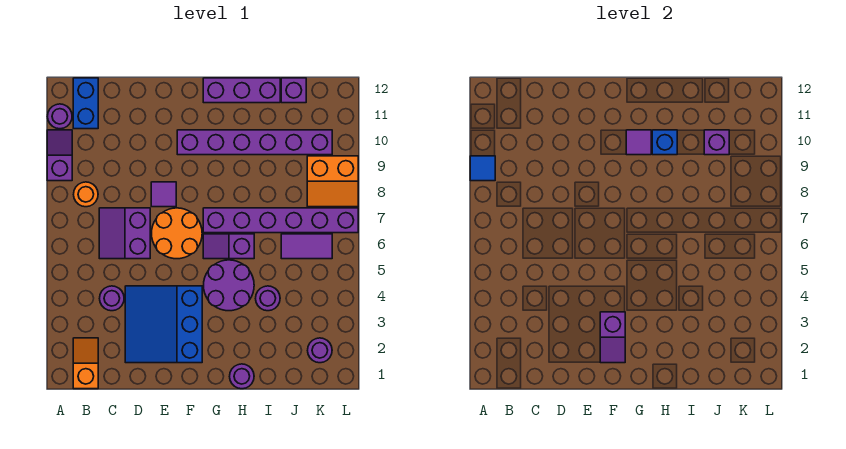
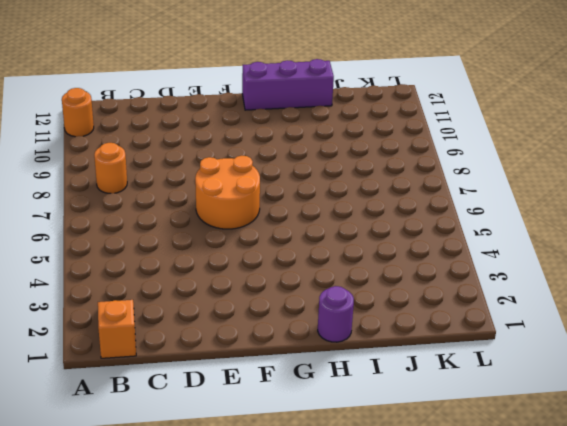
orange 1x1 round brick [62,88,94,137] -> purple 1x1 round brick [48,104,72,129]
none -> purple 1x2 slope [47,130,72,181]
none -> blue 1x2 brick [73,78,98,129]
none -> purple 1x1 round brick [100,286,124,311]

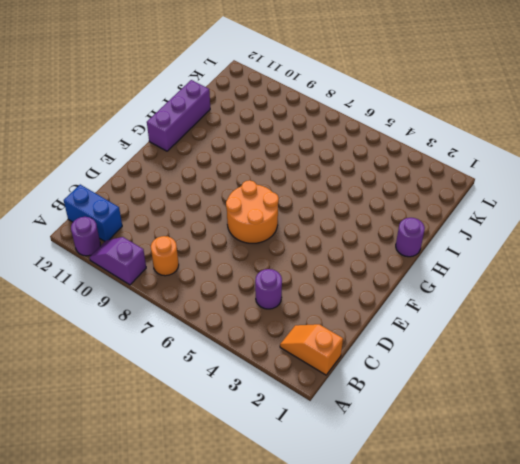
none -> purple 2x2 slope [99,208,150,259]
none -> blue 3x3 slope [125,286,202,363]
none -> purple 1x1 tile [151,182,176,207]

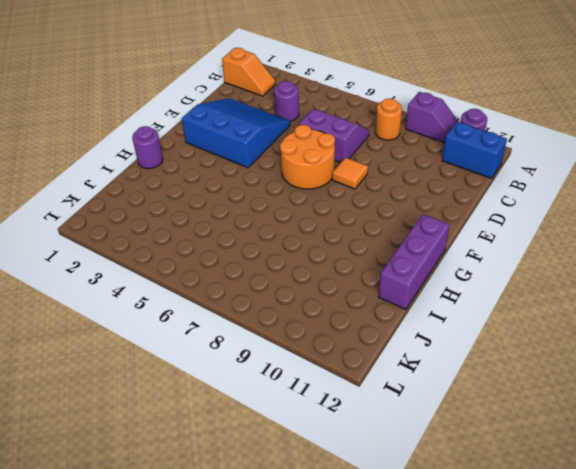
orange 1x1 tile [332,158,368,189] -> purple 1x1 tile [151,182,176,207]
none -> purple 1x6 brick [177,130,332,155]
none -> purple 2x2 round brick [204,260,254,311]
none -> purple 1x2 slope [203,234,254,259]

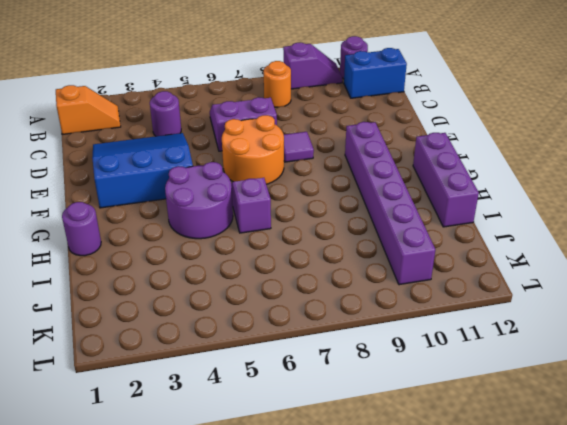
none -> purple 1x6 brick [203,208,358,233]
none -> purple 1x1 round brick [256,286,280,311]
none -> purple 1x2 tile [281,234,332,259]

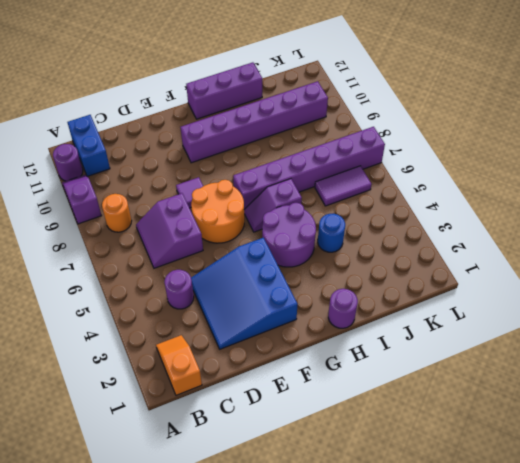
blue 1x1 round brick [318,214,345,252] -> purple 1x1 round brick [256,286,280,311]
none -> purple 1x1 brick [281,78,306,103]
none -> purple 1x1 round brick [308,338,332,363]
none -> orange 2x2 slope [307,156,358,207]

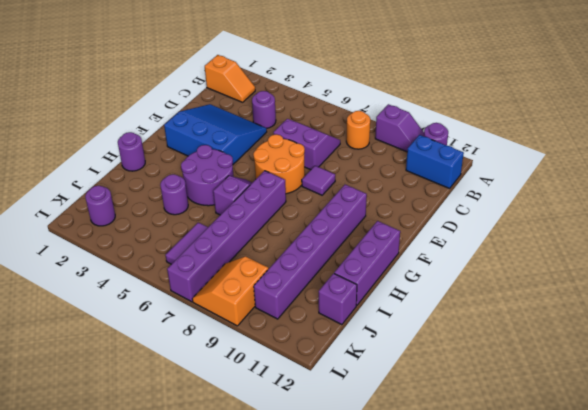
none -> blue 1x1 tile [470,156,495,181]
none -> purple 1x2 slope [600,312,625,363]
none -> purple 1x1 tile [626,130,651,155]

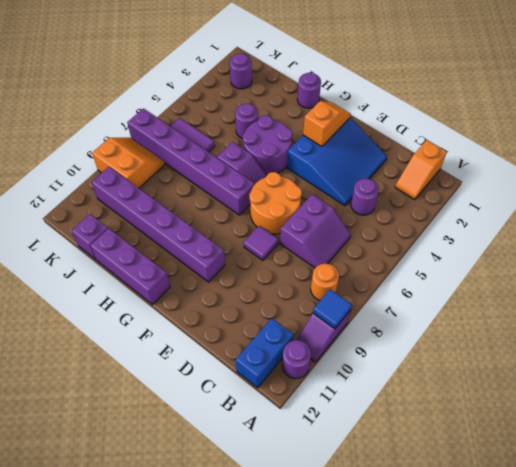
orange 1x2 slope [303,101,351,147] -> purple 1x2 slope [600,312,625,363]
none -> purple 1x1 tile [626,130,651,155]
none -> blue 1x1 brick [652,130,677,155]
none -> purple 1x1 brick [704,130,729,155]

